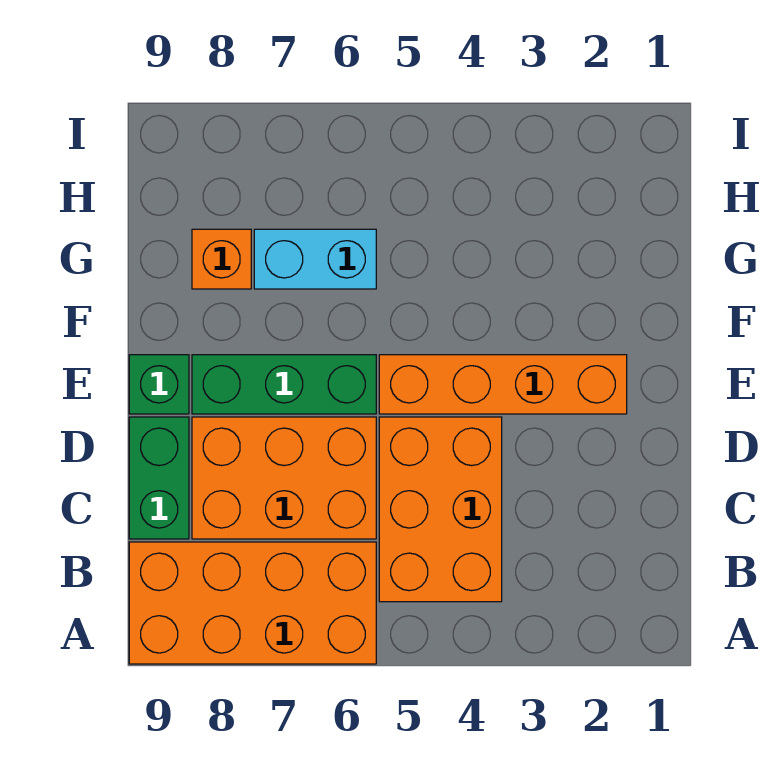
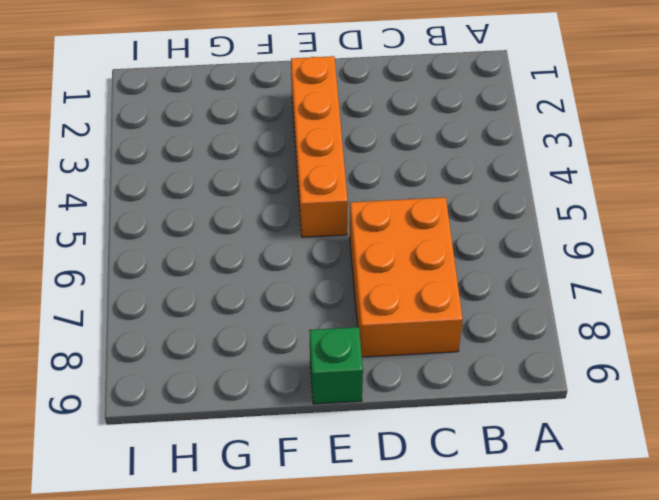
none -> orange 2x4 brick [129,542,376,664]
none -> orange 2x3 brick [379,417,502,602]

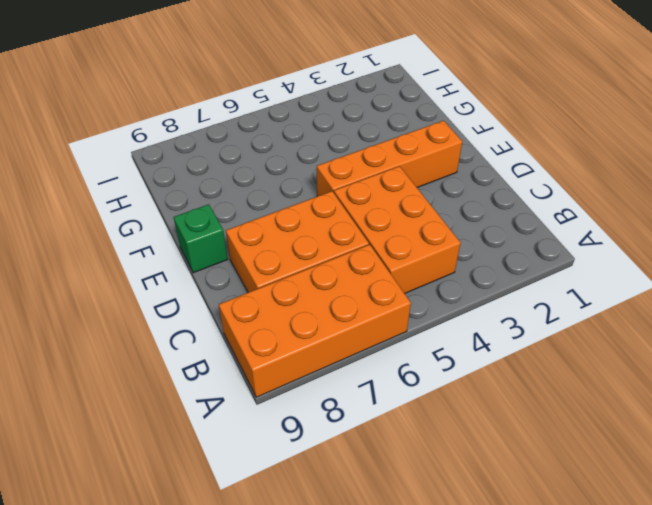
none -> green 1x2 brick [129,417,189,539]
none -> green 1x3 brick [192,355,376,414]

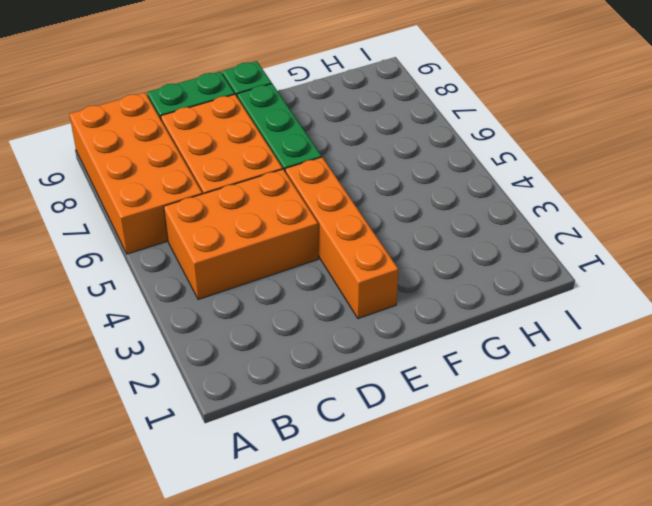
none -> cyan 1x2 brick [254,229,376,289]
none -> orange 1x1 brick [192,229,251,289]

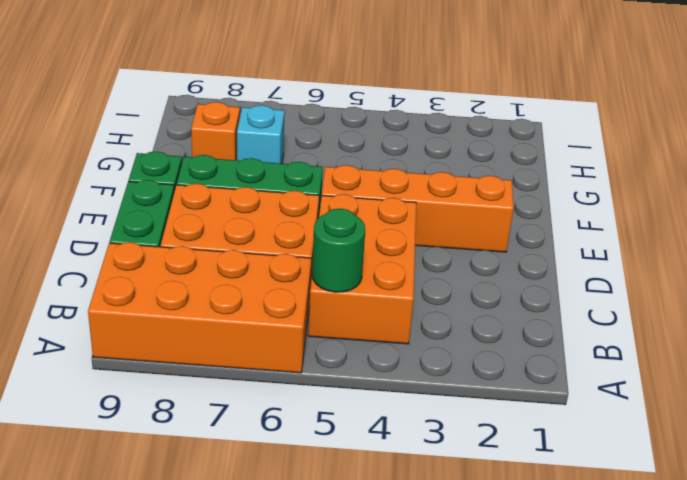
green 1x1 round brick [312,209,365,292] -> none
cyan 1x1 brick [237,105,285,164] -> cyan 1x2 brick [254,229,376,289]

